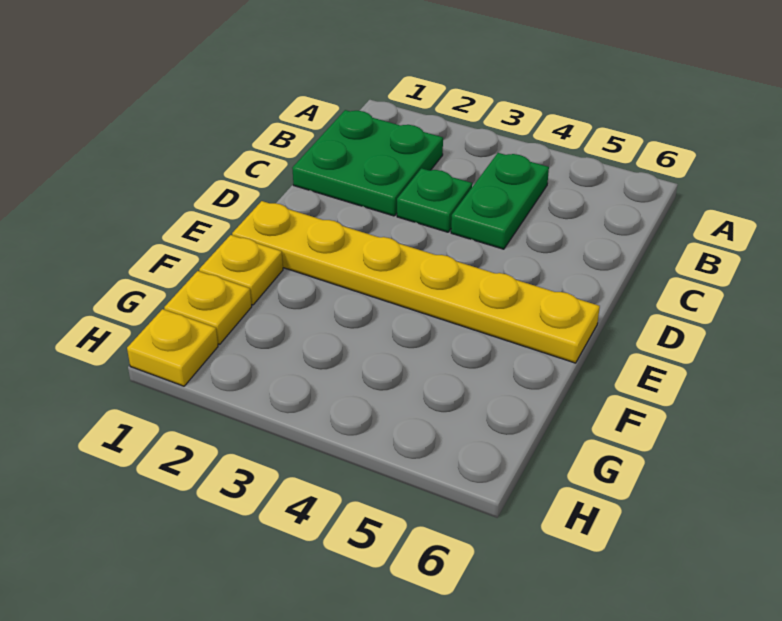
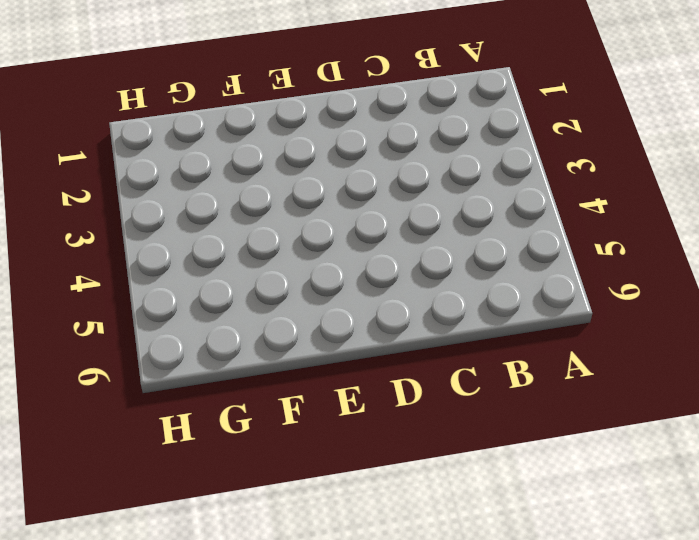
none -> green 2x2 plate [292,110,443,216]
none -> green 1x2 plate [451,153,549,249]

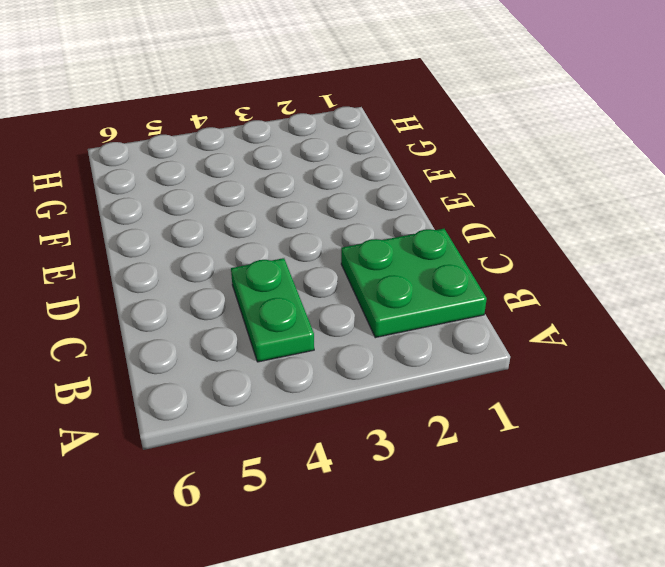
none -> green 1x1 plate [397,168,472,232]
none -> yellow 1x6 plate [232,201,600,363]

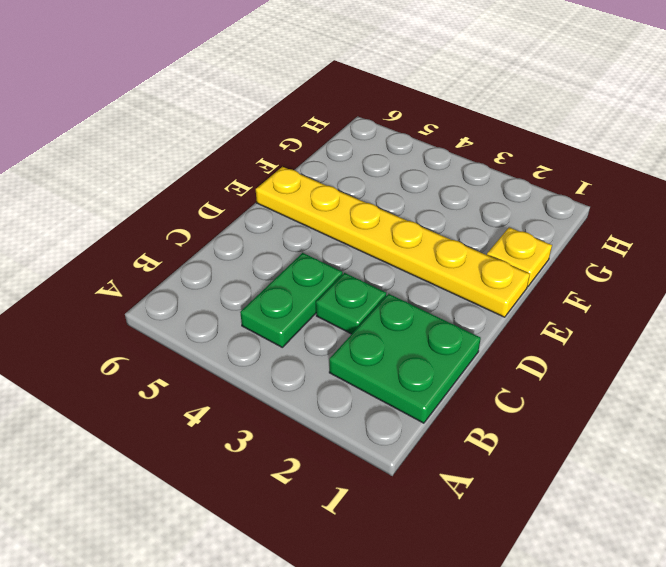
none -> yellow 1x1 plate [164,271,252,344]
none -> yellow 1x1 plate [127,309,218,386]

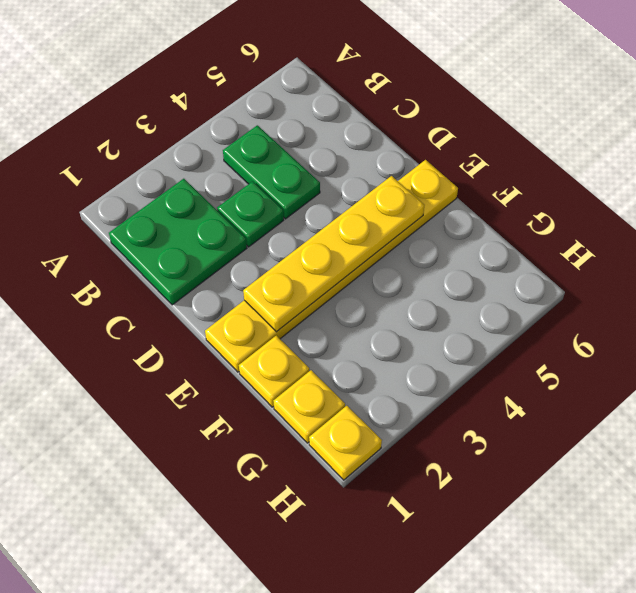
yellow 1x4 plate [243,176,424,332] -> none

